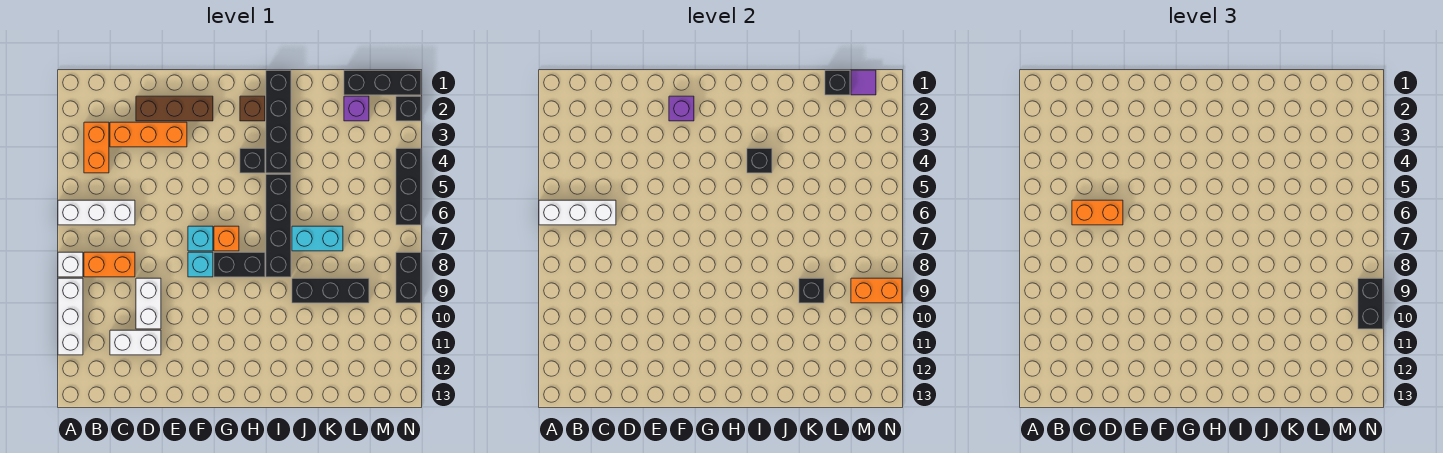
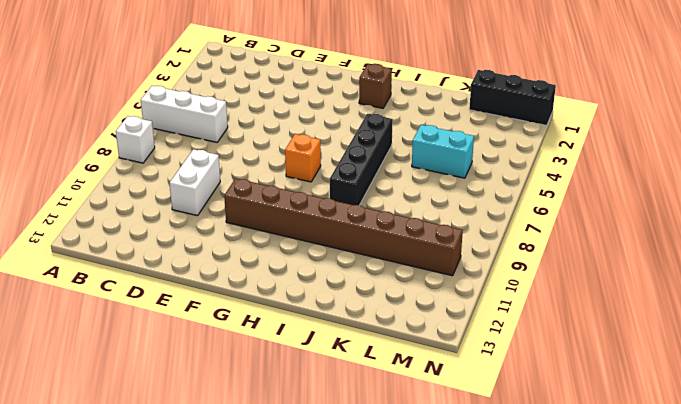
brown 1x8 brick [224,178,463,276] -> none
cyan 1x2 brick [412,125,474,178] -> cyan 1x2 brick moved to [292,226,343,251]
none -> white 1x3 brick [58,278,83,355]
none -> orange 1x2 brick [84,122,109,173]
none -> orange 1x2 brick [84,252,135,277]
none -> orange 1x3 brick [110,122,187,147]

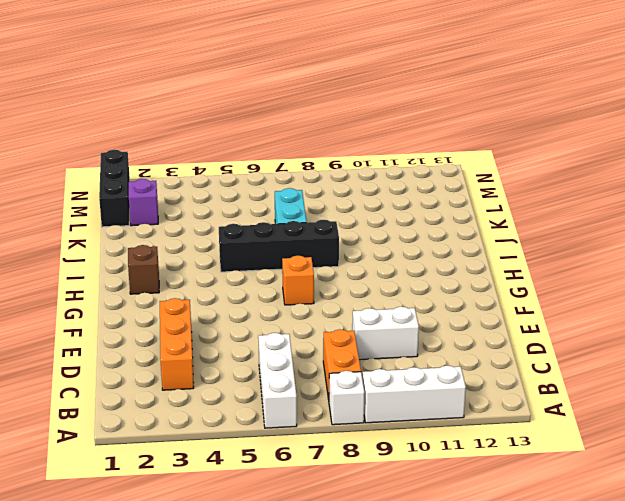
none -> orange 1x2 brick [84,122,109,173]
none -> white 1x2 brick [110,330,161,355]
none -> brown 1x3 brick [136,96,213,121]
none -> cyan 1x1 brick [188,226,213,251]

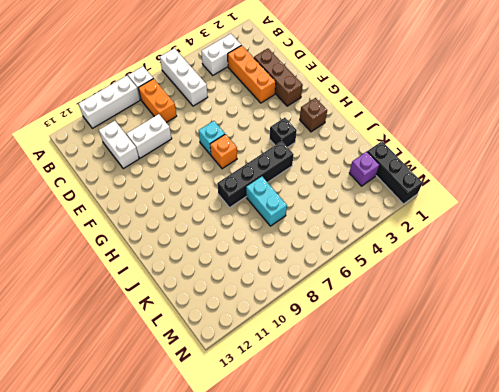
white 1x2 brick [201,34,241,75] -> orange 1x2 brick [84,122,109,173]
none -> cyan 1x1 brick [188,252,213,277]
none -> black 1x2 brick [214,252,265,277]
none -> black 1x4 brick [266,70,291,173]
none -> black 1x3 brick [292,278,369,303]

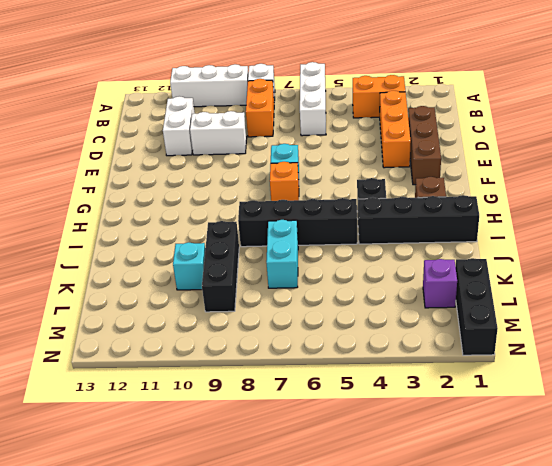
cyan 1x1 brick [173,242,205,290] -> cyan 1x1 brick moved to [188,252,213,277]
none -> black 1x2 brick [214,252,265,277]
none -> black 1x1 brick [396,96,421,121]
none -> black 1x3 brick [396,148,421,225]
none -> black 1x2 brick [396,252,421,303]

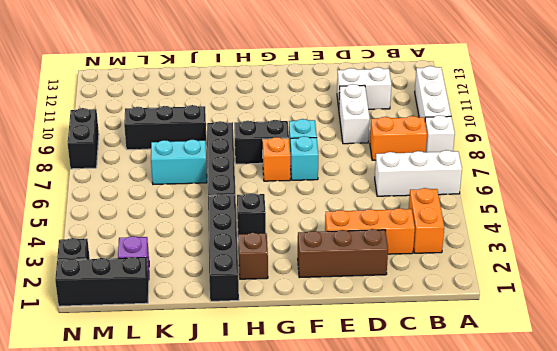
none -> black 1x3 brick [396,148,421,225]
none -> white 1x3 brick [539,200,616,225]
none -> purple 1x1 brick [669,96,694,121]
none -> black 1x1 brick [747,148,772,173]

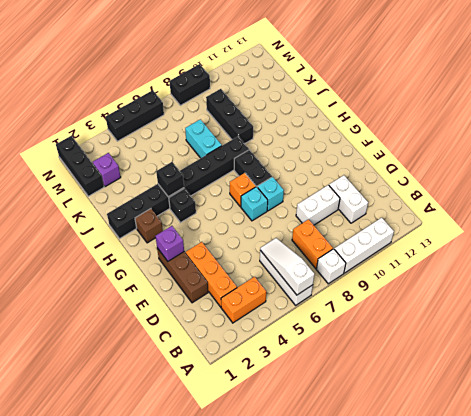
white 1x3 slope [260,238,314,295] -> white 1x3 brick [539,200,616,225]
none -> black 1x1 brick [396,96,421,121]
none -> black 1x1 brick [799,278,824,303]
none -> black 1x1 brick [825,70,850,95]
none -> purple 1x1 tile [851,70,876,95]

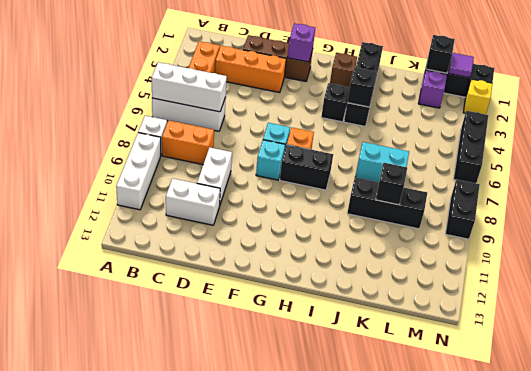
yellow 1x1 brick [463,79,492,114] -> black 1x1 brick [396,96,421,121]
none -> black 1x4 brick [266,174,291,277]
none -> orange 1x2 brick [851,278,902,303]
none -> orange 1x2 brick [1072,200,1123,225]
none -> black 1x2 brick [1358,278,1383,329]

